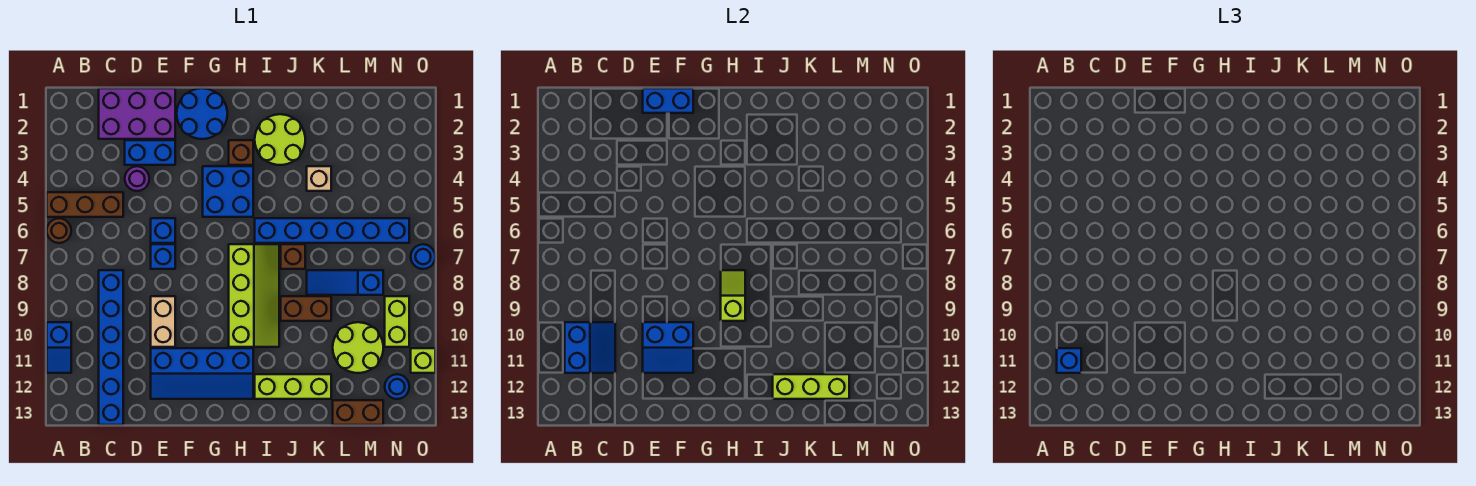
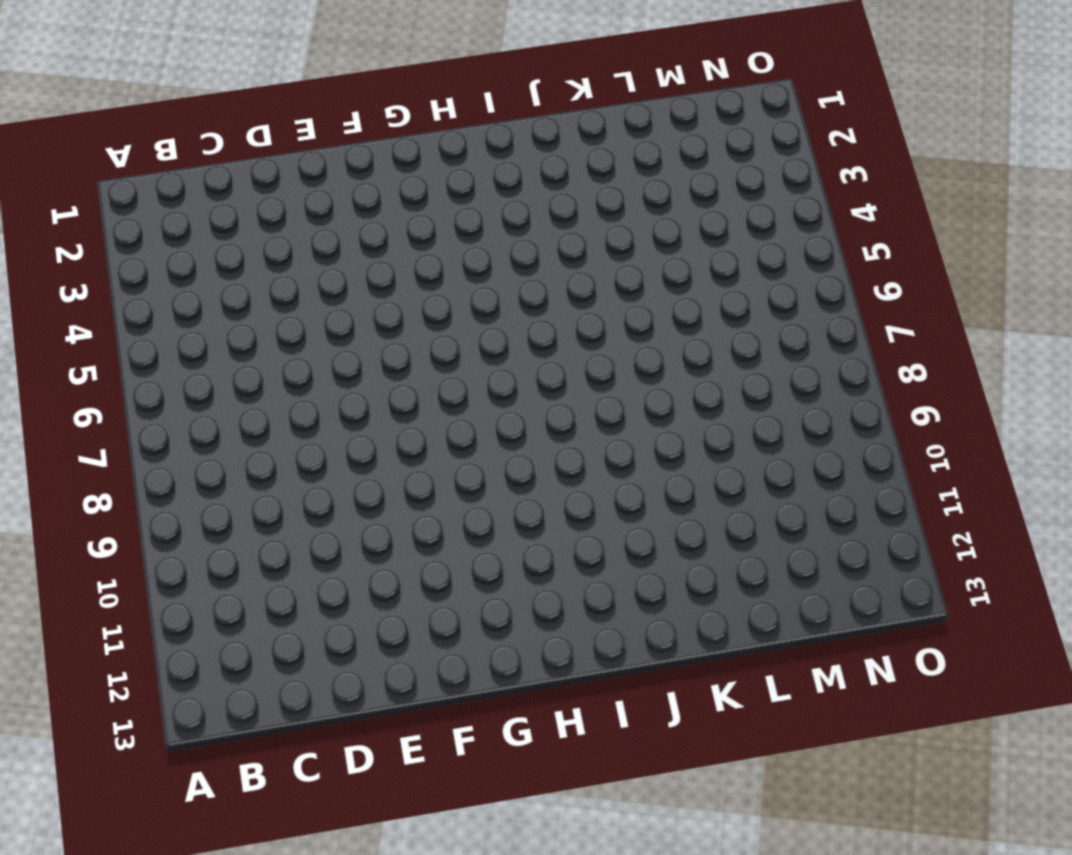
none -> brown 1x3 brick [47,192,123,217]
none -> brown 1x1 round brick [47,218,71,243]
none -> blue 1x2 slope [47,322,71,373]
none -> purple 2x3 brick [99,88,175,139]

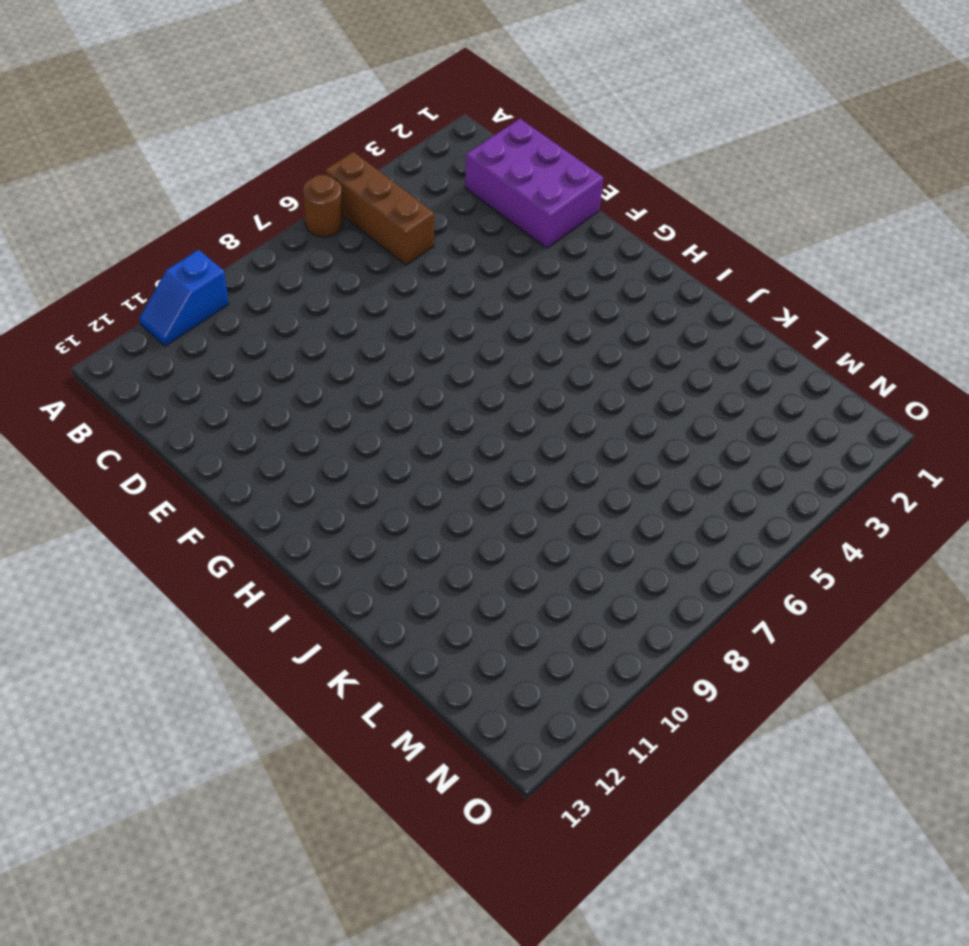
none -> blue 1x6 brick [99,270,123,425]
none -> blue 1x2 brick [125,140,175,165]
none -> purple 1x1 round brick [125,166,149,191]
none -> blue 1x1 brick [151,218,175,243]

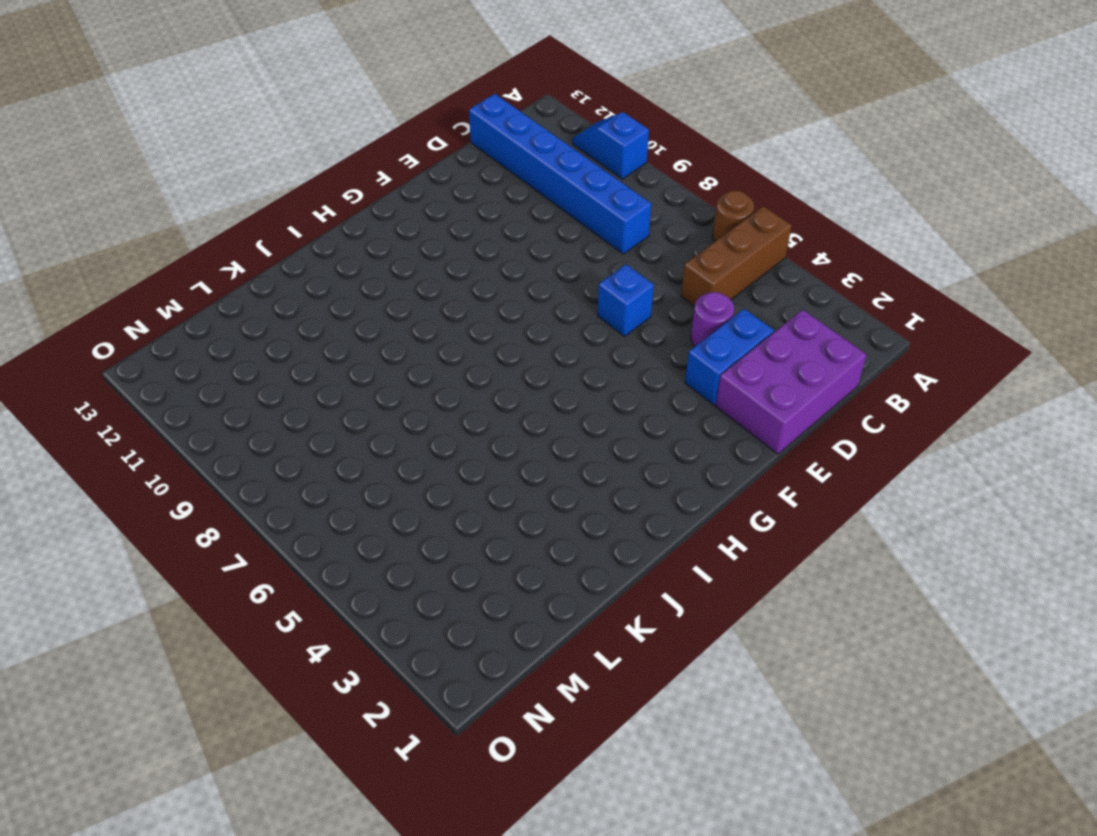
none -> blue 1x1 brick [151,244,175,269]
none -> tan 1x2 brick [151,296,175,347]
none -> blue 2x4 slope [151,348,253,399]
none -> blue 2x2 round brick [177,88,227,139]

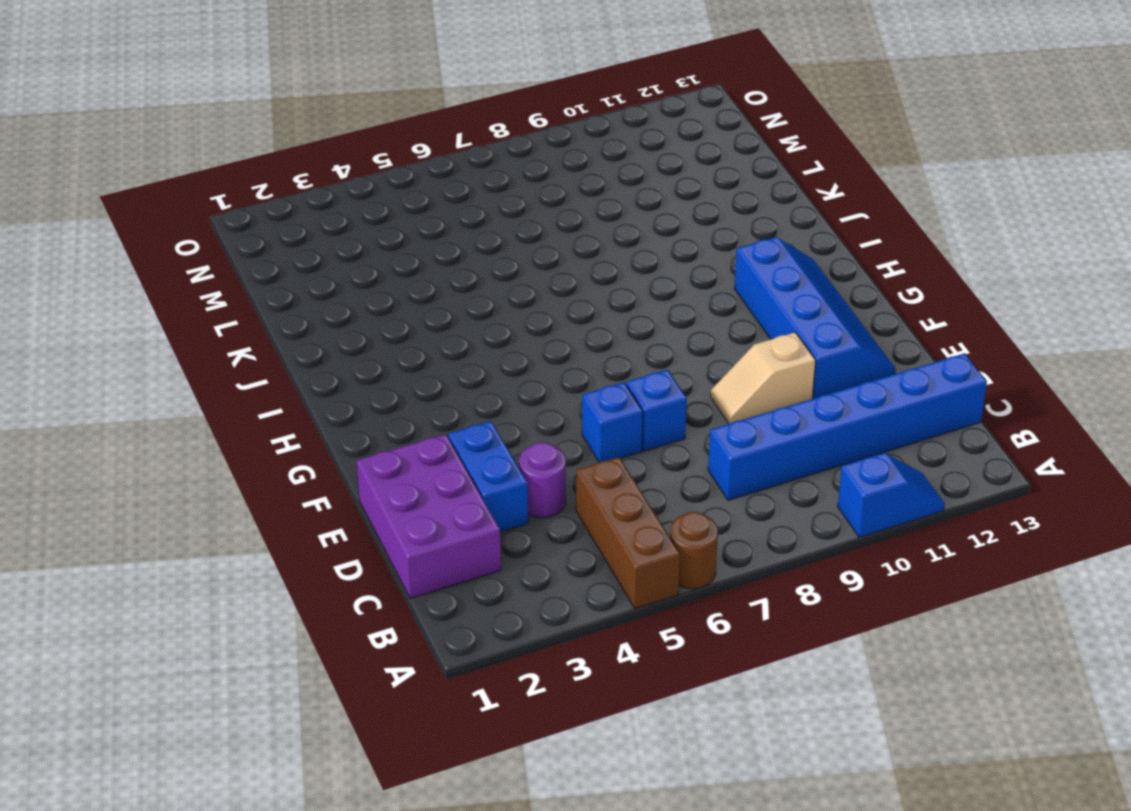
tan 1x2 slope [711,332,816,424] -> tan 1x2 brick [151,296,175,347]
none -> blue 2x2 round brick [177,88,227,139]
none -> blue 2x2 brick [203,166,253,217]
none -> brown 1x1 brick [229,140,253,165]
none -> lime 2x4 slope [229,244,279,347]

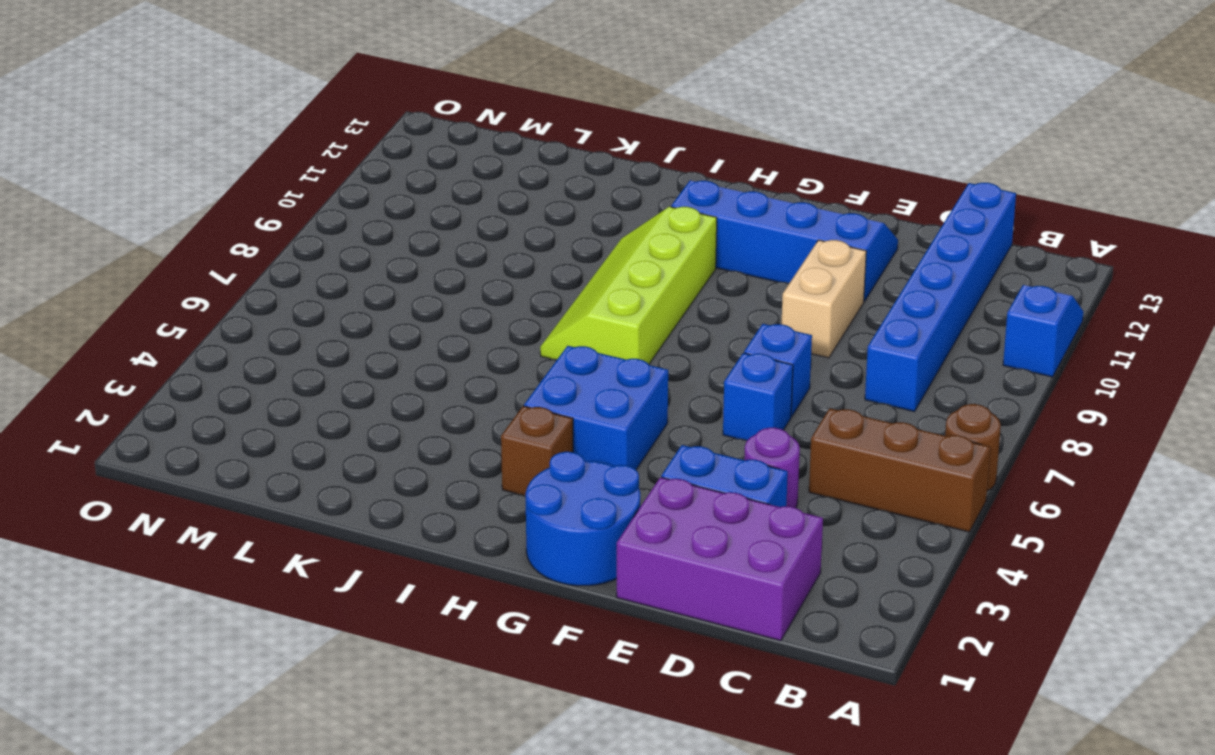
none -> lime 2x2 round brick [255,114,305,165]
none -> blue 1x6 brick [255,218,409,243]
none -> lime 1x3 brick [255,374,331,399]
none -> brown 1x1 brick [281,244,305,269]

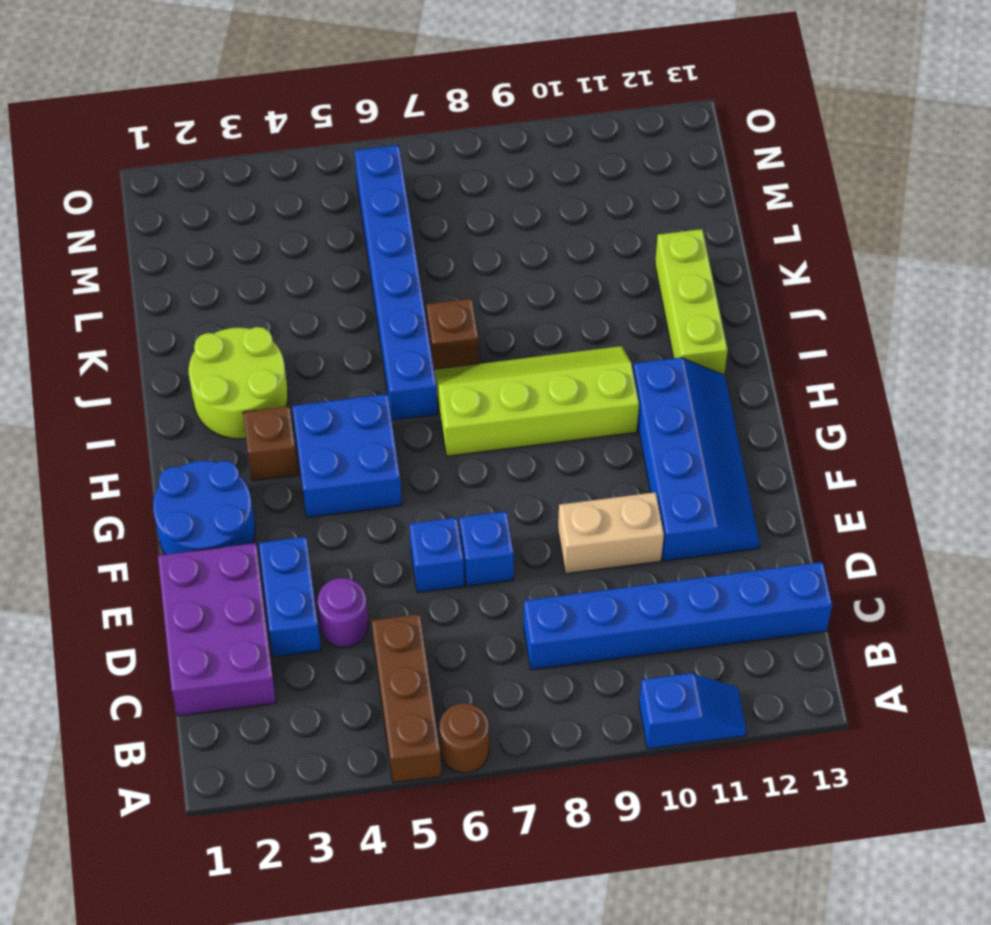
none -> brown 1x2 brick [281,296,331,321]
none -> tan 1x1 brick [307,166,331,191]
none -> blue 1x3 slope [307,270,383,295]
none -> lime 2x2 round brick [333,322,383,373]

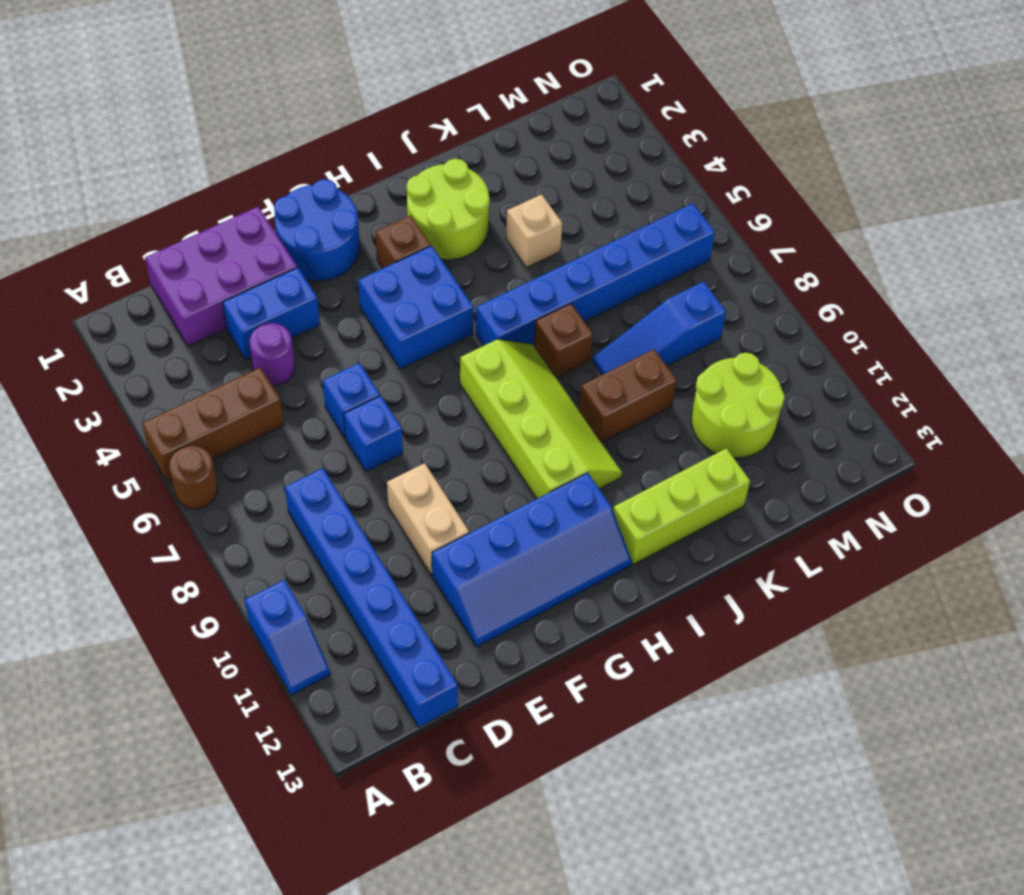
none -> brown 1x2 brick [333,400,383,425]
none -> lime 1x2 brick [385,296,409,347]
none -> blue 1x1 round brick [385,374,409,399]
none -> blue 1x1 round brick [411,244,435,269]

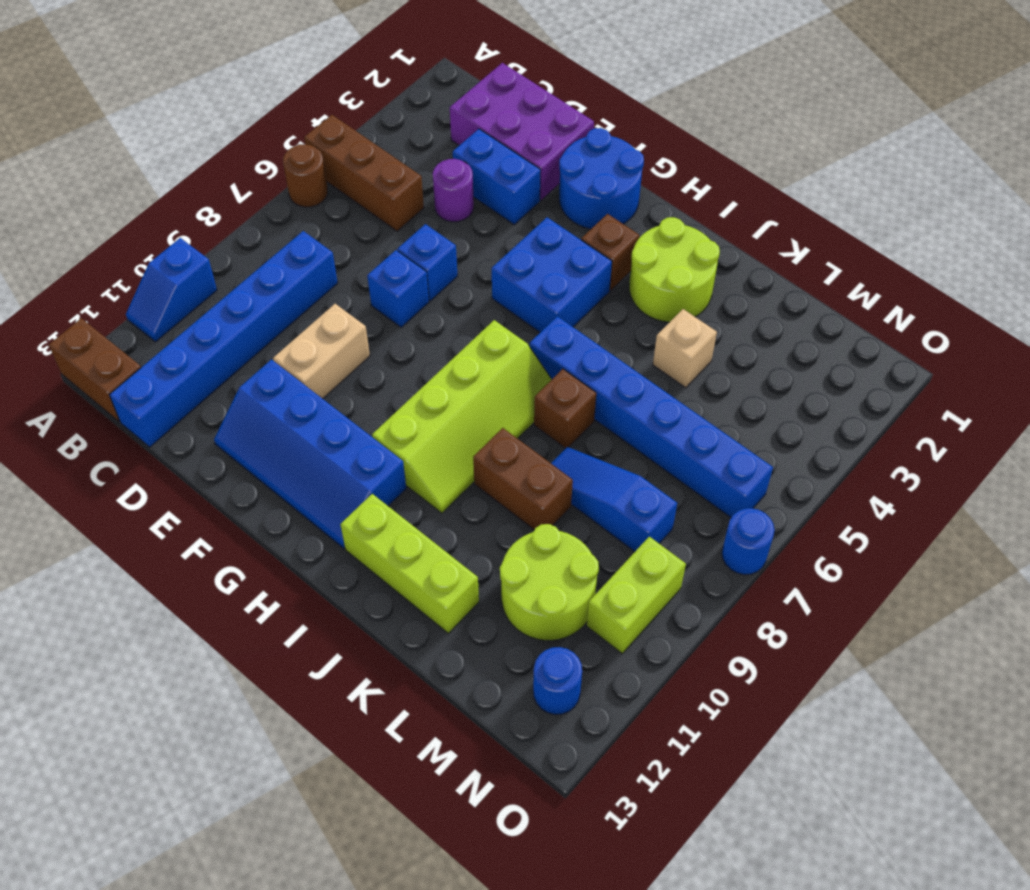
brown 1x2 brick [49,318,141,422] -> brown 1x2 brick moved to [333,400,383,425]
none -> lime 1x1 brick [411,348,435,373]
none -> blue 2x2 slope [565,322,615,373]
none -> blue 1x2 brick [643,88,693,113]
none -> blue 2x2 slope [643,322,693,373]

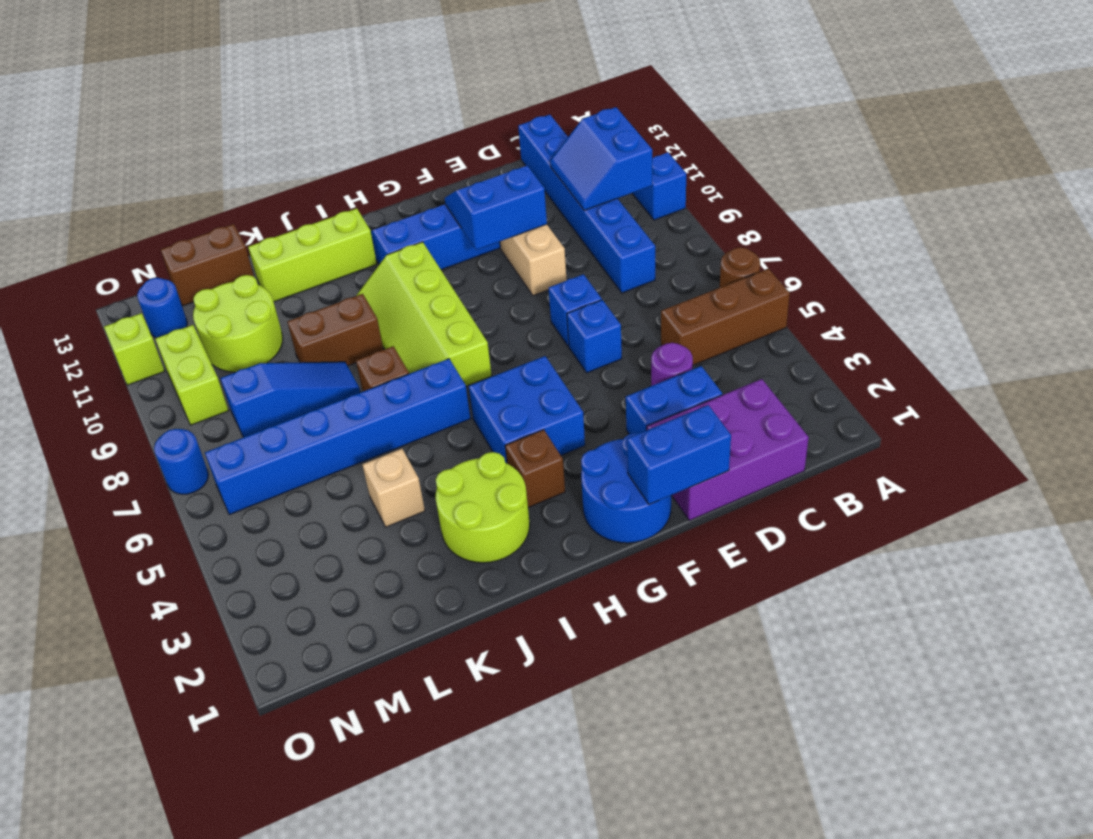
none -> lime 1x2 slope [721,270,745,321]
none -> lime 1x3 brick [773,374,849,399]
none -> blue 1x1 brick [1057,348,1081,373]

